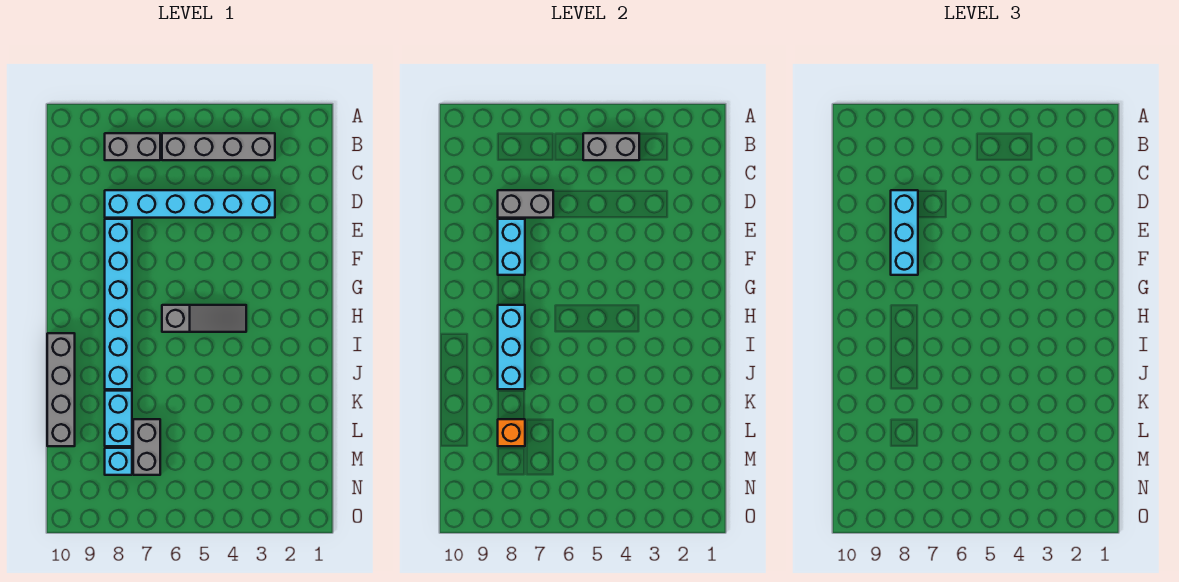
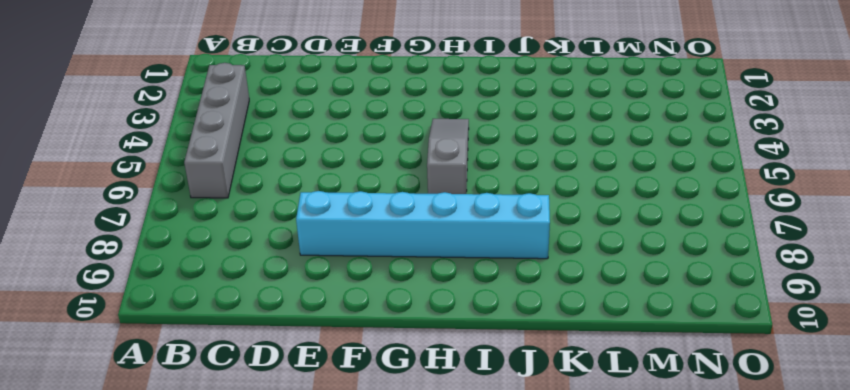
none -> grey 1x2 brick [105,133,160,160]
none -> cyan 1x6 brick [105,190,275,218]
none -> grey 1x4 brick [47,333,75,446]

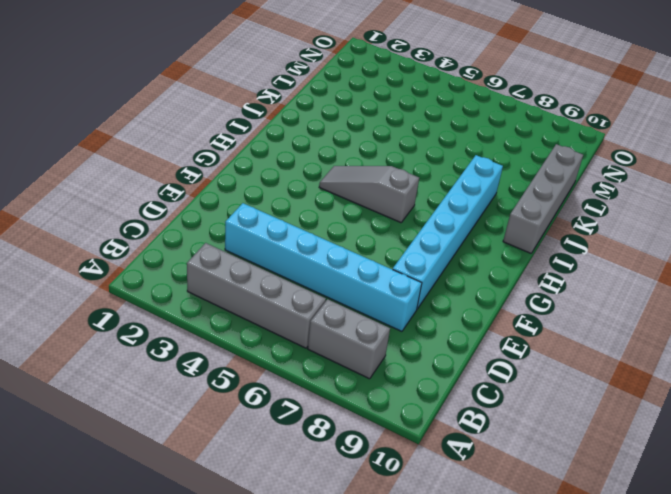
none -> cyan 1x2 brick [105,391,132,446]
none -> grey 1x2 brick [133,419,160,475]
none -> cyan 1x1 brick [105,448,132,475]

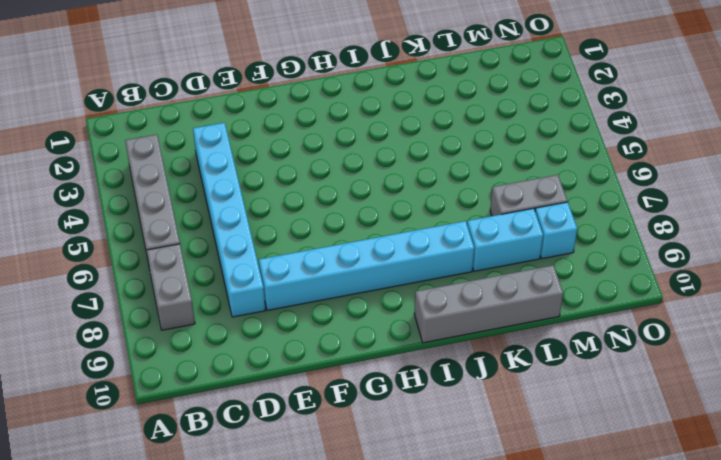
none -> grey 1x3 slope [162,305,246,332]
none -> grey 1x2 brick [583,133,639,160]
none -> grey 1x2 brick [498,190,553,218]

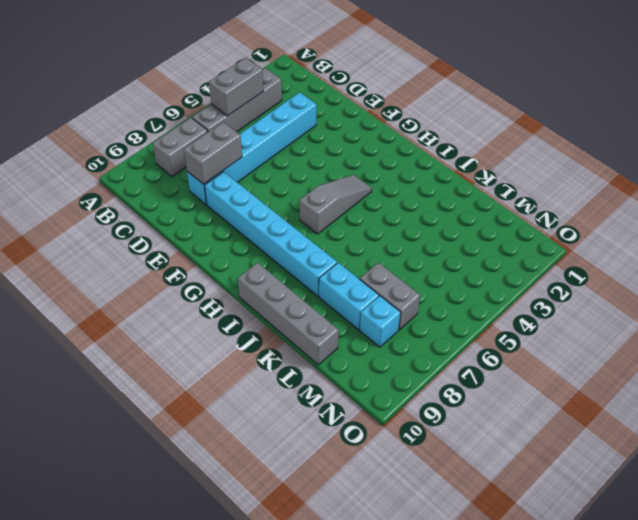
none -> cyan 1x2 brick [498,219,525,275]
none -> cyan 1x3 brick [498,305,525,389]
none -> orange 1x1 brick [498,419,525,446]

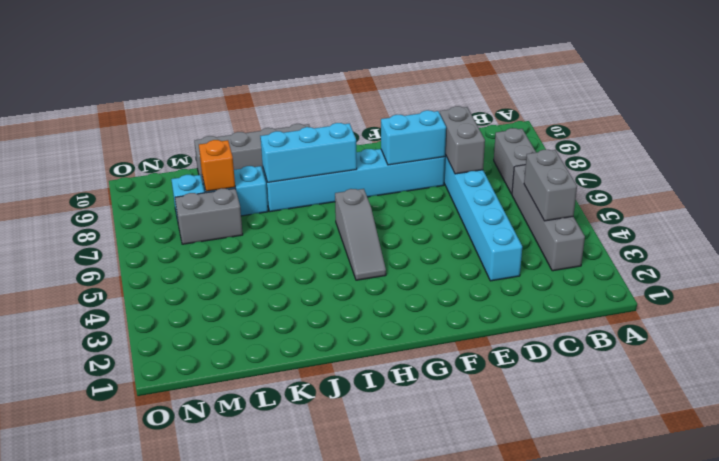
none -> cyan 1x3 brick [891,190,918,275]

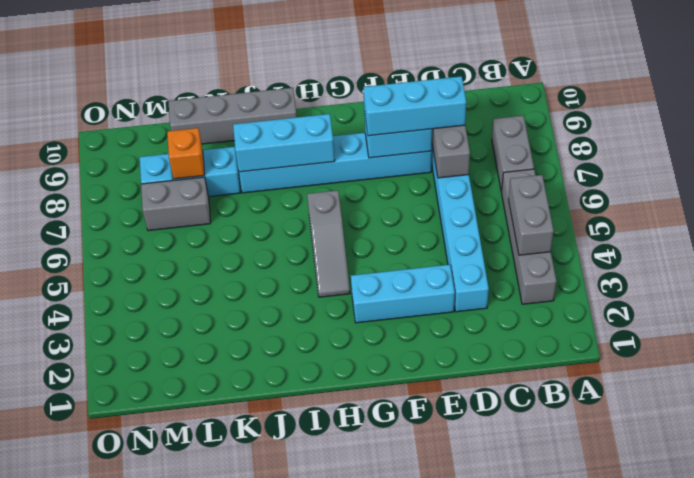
cyan 1x3 brick [351,265,455,323] -> none

